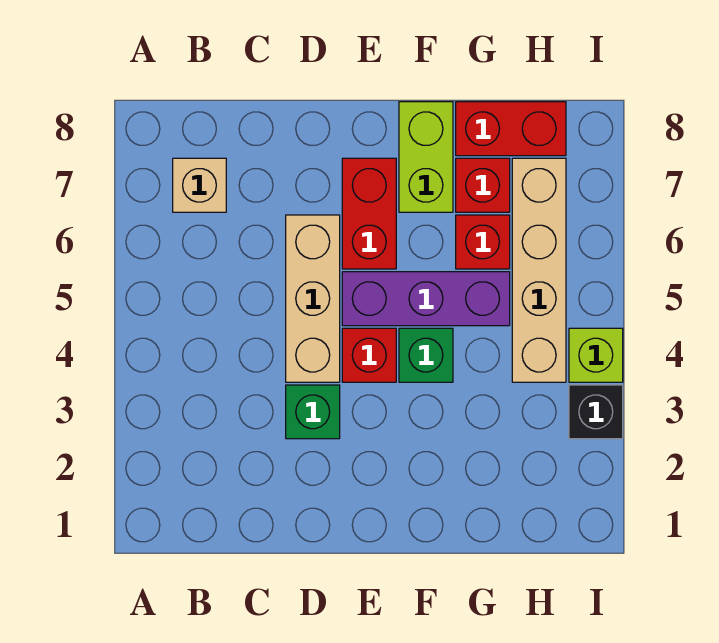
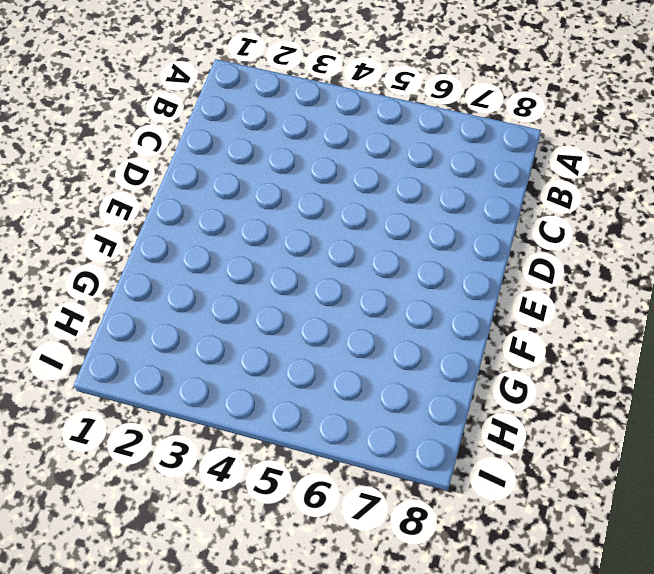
none -> tan 1x1 brick [173,158,226,212]
none -> green 1x1 brick [286,385,340,439]
none -> tan 1x3 brick [286,215,340,382]

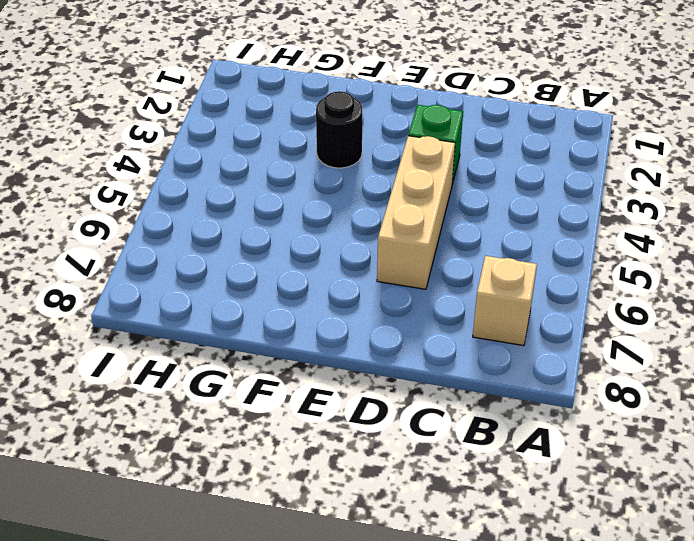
black 1x1 round brick [316,91,362,168] -> none
none -> red 1x1 brick [342,328,396,382]
none -> purple 1x3 brick [342,272,510,326]
none -> red 1x2 brick [342,158,396,269]

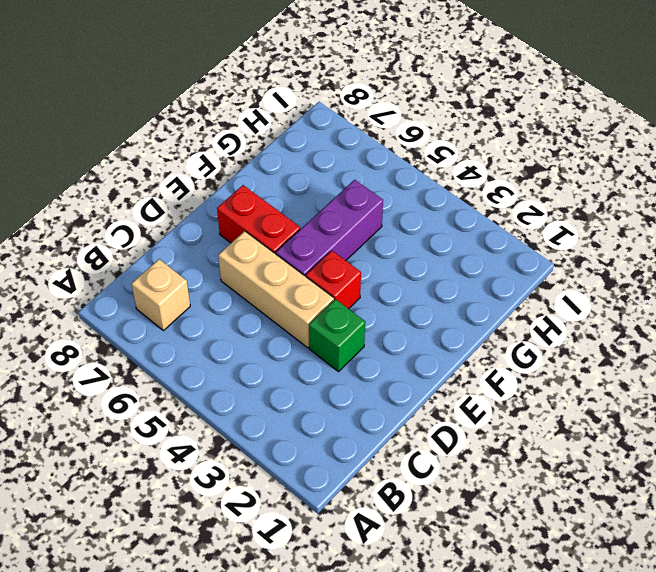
none -> green 1x1 brick [399,328,453,382]
none -> lime 1x2 brick [399,102,453,212]
none -> red 1x1 brick [456,215,510,269]

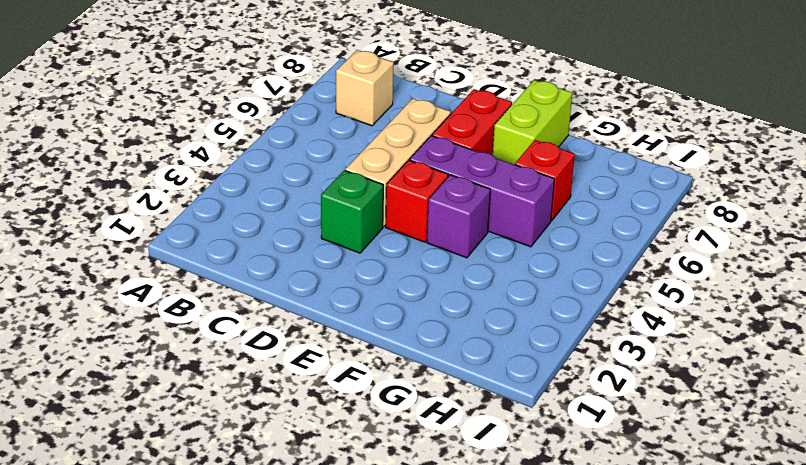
purple 1x1 brick [427,175,490,258] -> green 1x1 brick [399,328,453,382]
none -> red 1x1 brick [456,158,510,212]
none -> red 1x2 brick [456,102,566,156]
none -> tan 1x4 brick [512,158,566,382]

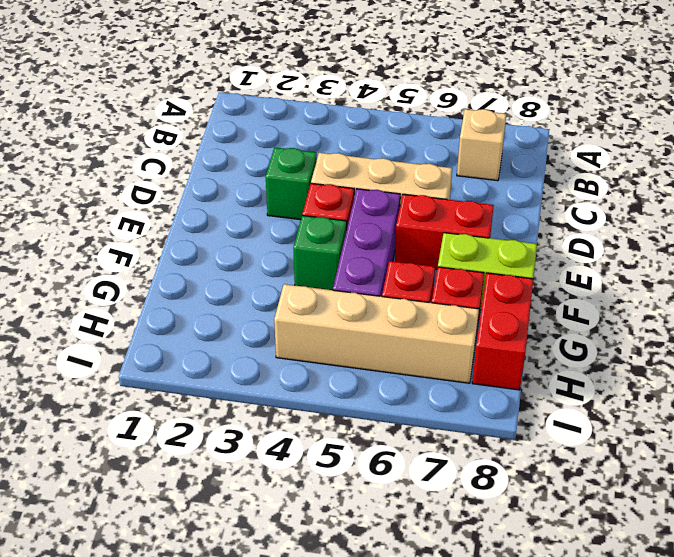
none -> black 1x1 brick [569,385,623,439]
none -> lime 1x1 brick [569,328,623,382]

